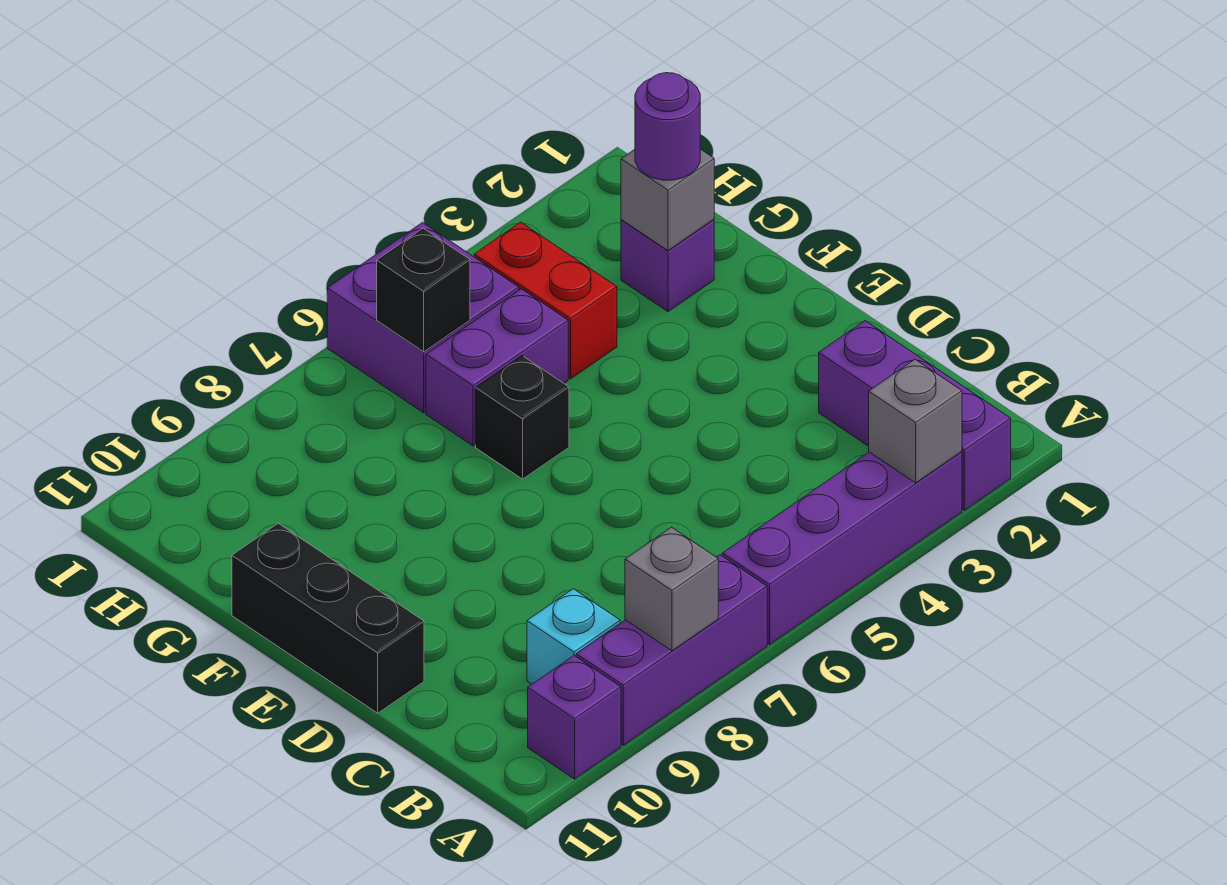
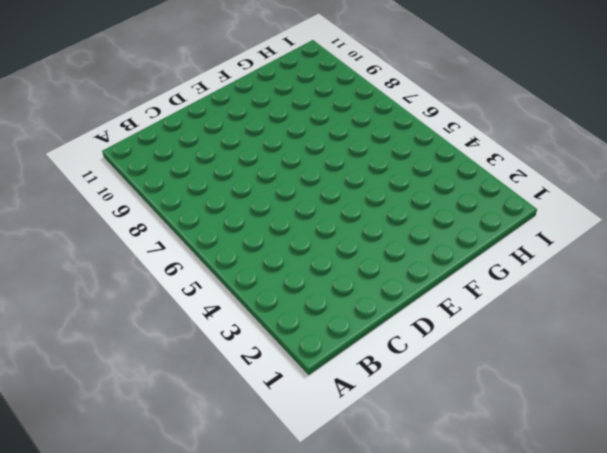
none -> purple 1x3 brick [819,321,1011,510]
none -> purple 1x4 brick [722,452,962,645]
none -> purple 1x3 brick [576,555,767,745]

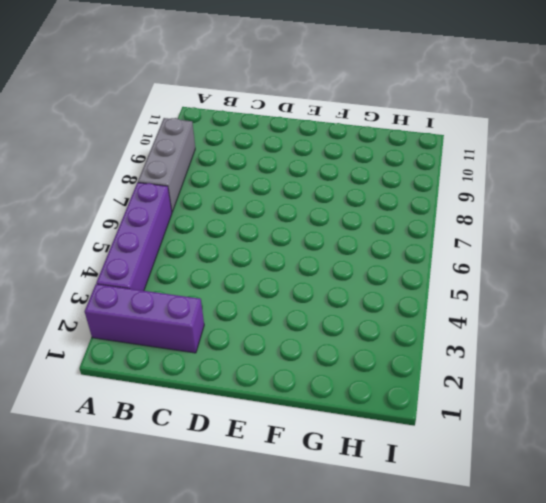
grey 1x3 brick [138,118,195,212] -> purple 1x3 brick [576,555,767,745]
none -> purple 1x1 brick [528,656,621,779]
none -> cyan 1x1 brick [527,589,620,684]
none -> black 1x3 brick [232,523,424,713]

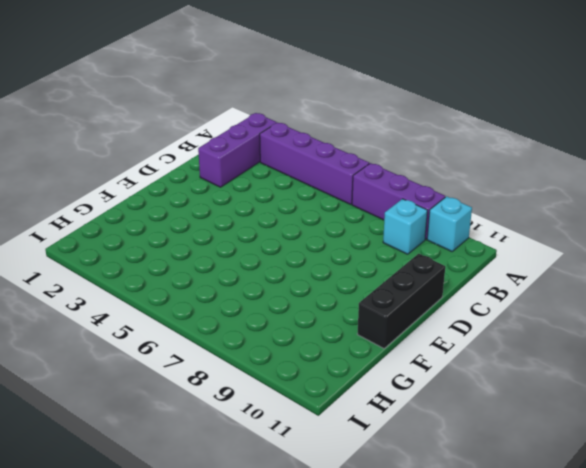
cyan 1x1 brick [427,196,472,251] -> purple 1x1 brick [528,656,621,779]
none -> black 1x1 brick [476,356,569,479]
none -> purple 1x1 brick [621,219,714,312]
none -> red 1x2 brick [474,222,617,379]

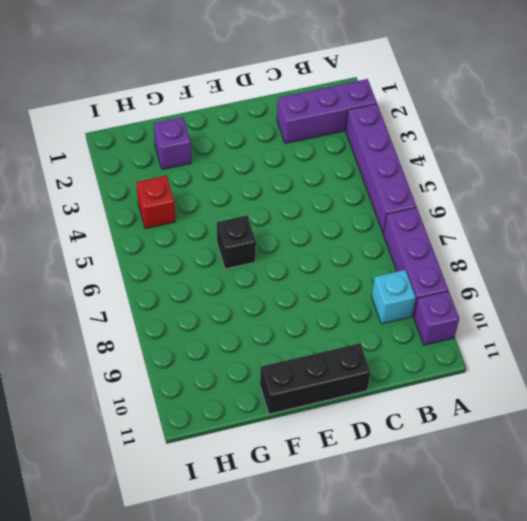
red 1x1 brick [136,176,175,229] -> red 1x2 brick [474,222,617,379]
none -> purple 1x2 brick [426,289,568,446]
none -> purple 2x2 brick [327,223,519,413]
none -> grey 1x1 brick [869,359,962,483]

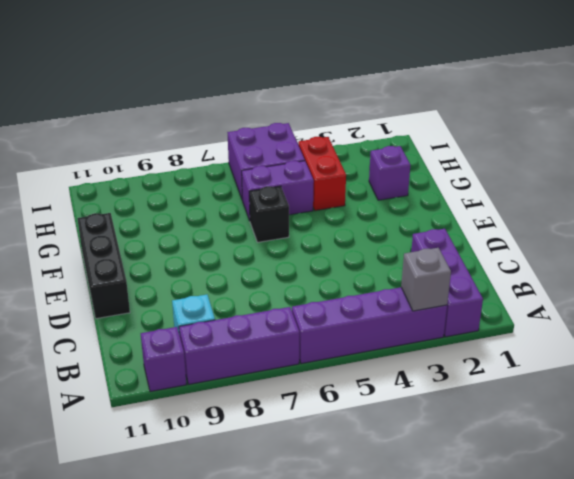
none -> grey 1x1 brick [625,527,718,651]
none -> grey 1x1 brick [621,149,714,251]
none -> black 1x1 brick [377,228,470,352]

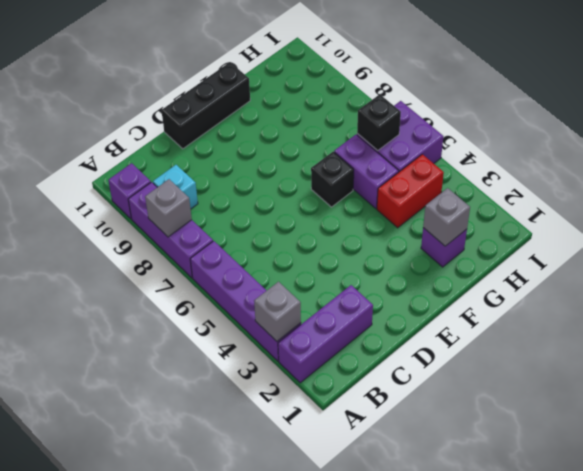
none -> purple 1x1 round brick [635,73,700,180]

